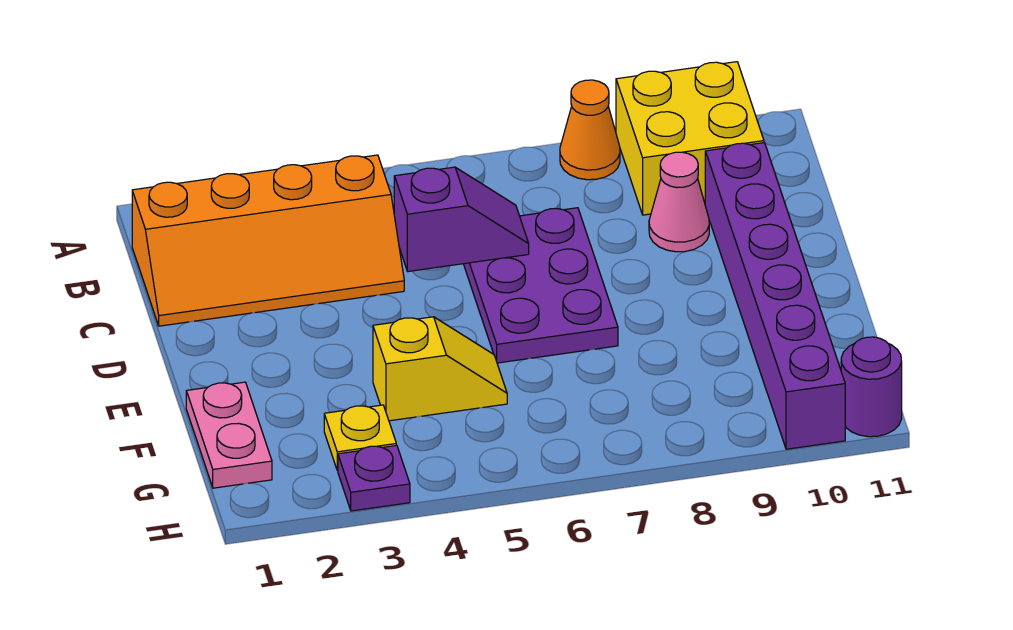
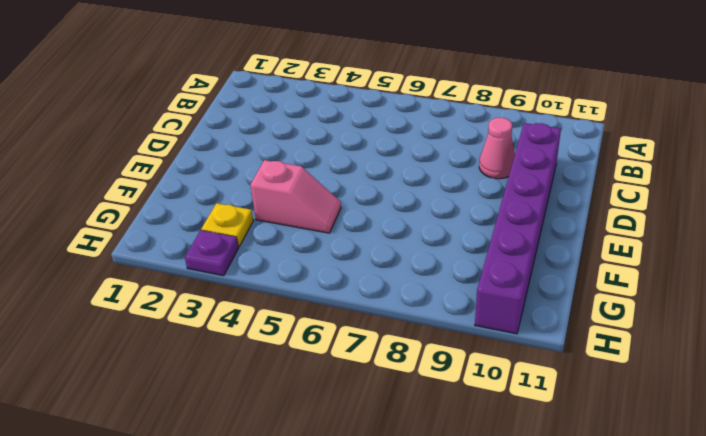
pink 1x2 slope [251,160,341,233] -> yellow 1x2 slope [373,317,507,421]
none -> orange 1x1 cone [560,80,620,180]
none -> yellow 2x2 brick [616,62,764,215]
none -> orange 2x4 slope [132,155,404,326]

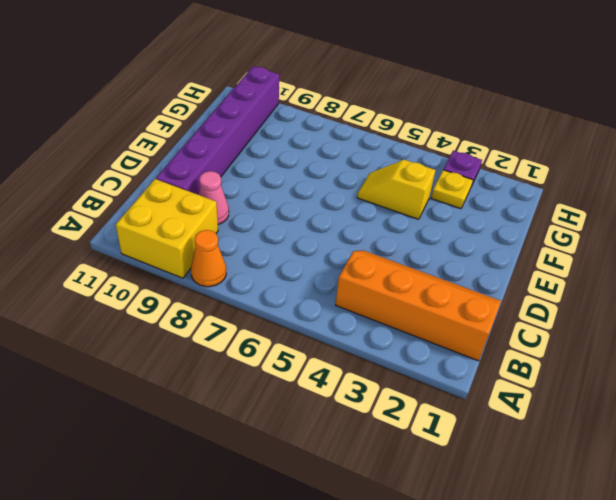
none -> purple 2x3 plate [464,208,618,363]
none -> pink 1x2 plate [186,382,272,488]
none -> purple 1x1 round brick [841,337,902,437]

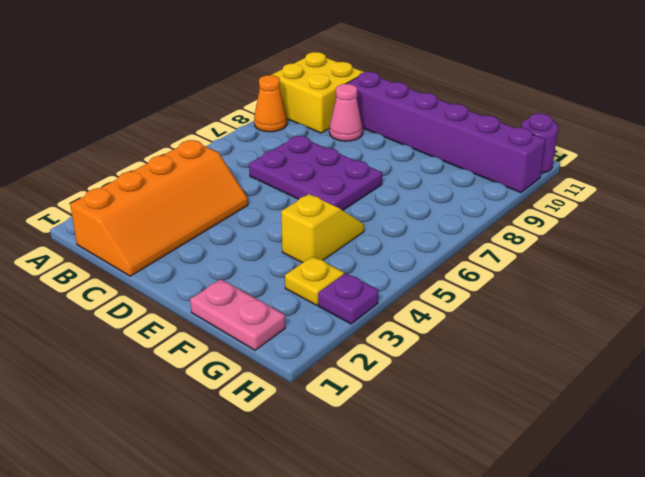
none -> purple 1x2 slope [394,167,529,272]

